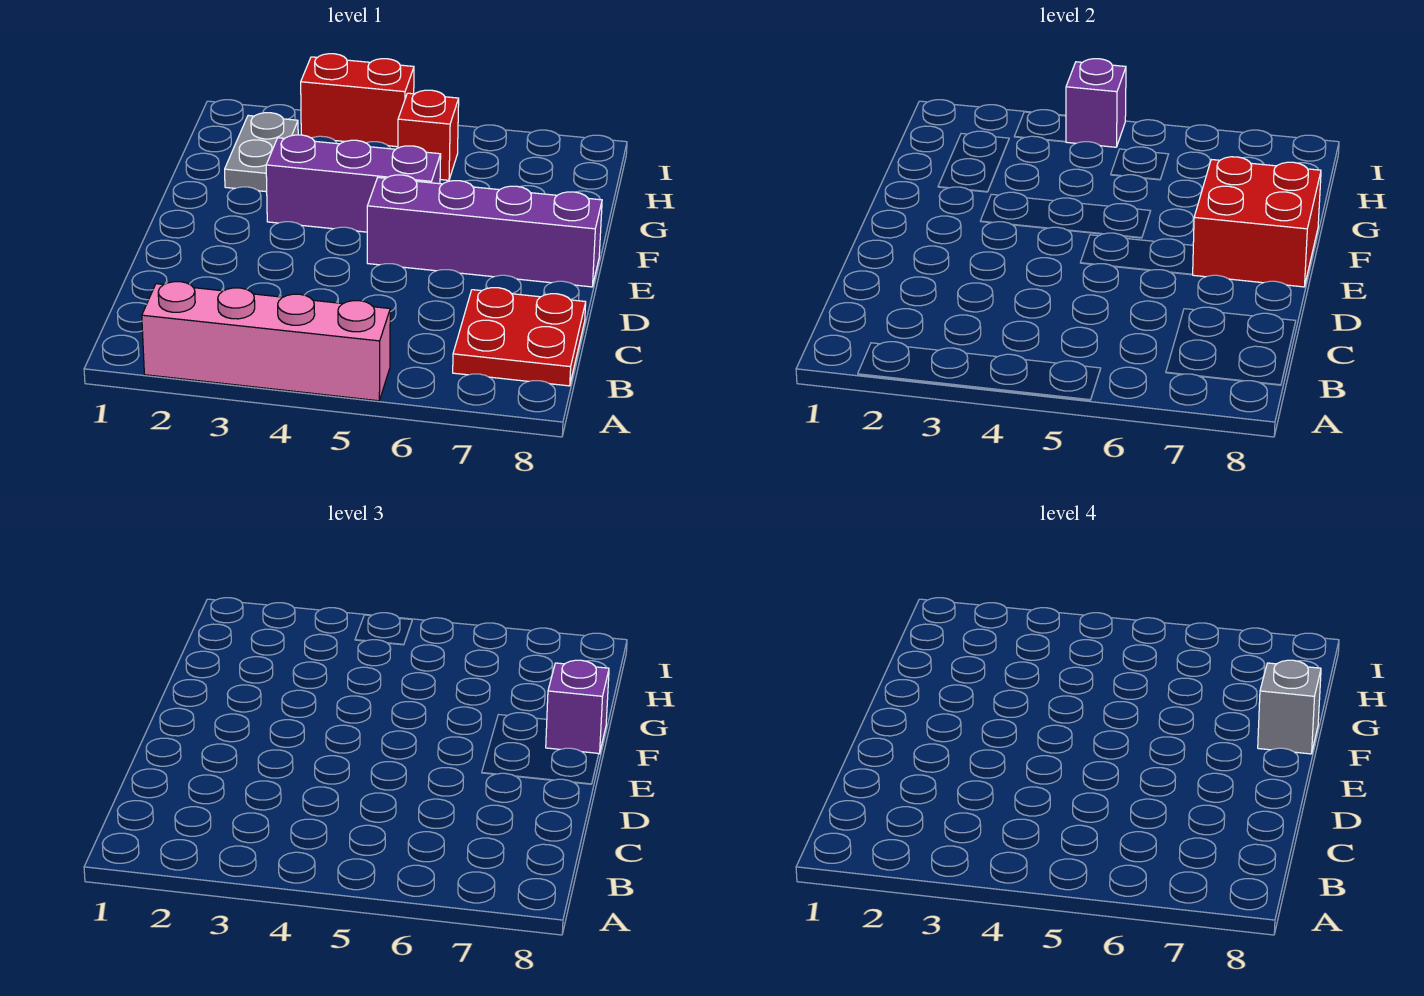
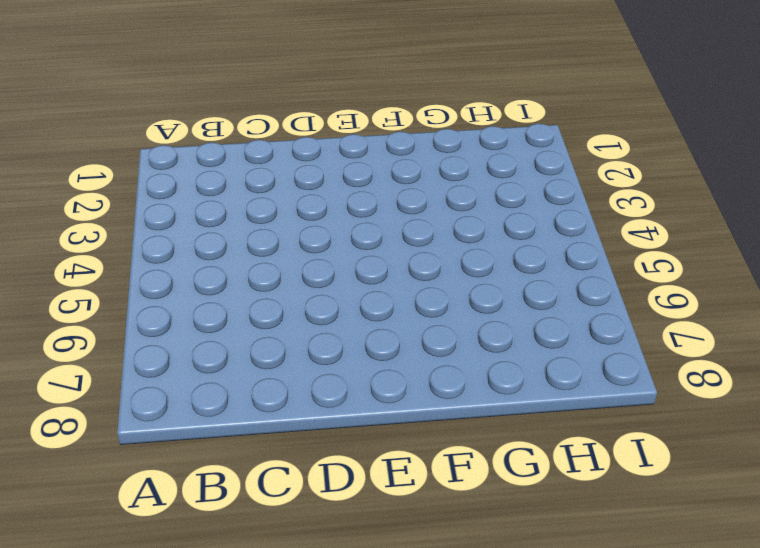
none -> pink 1x4 brick [142,282,390,401]
none -> red 2x2 plate [453,288,586,386]

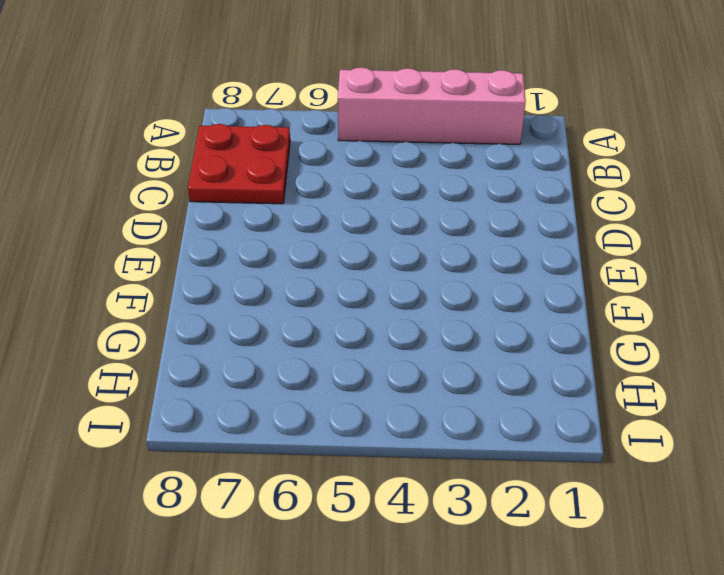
none -> purple 1x4 brick [367,175,602,287]
none -> purple 1x3 brick [266,135,441,232]

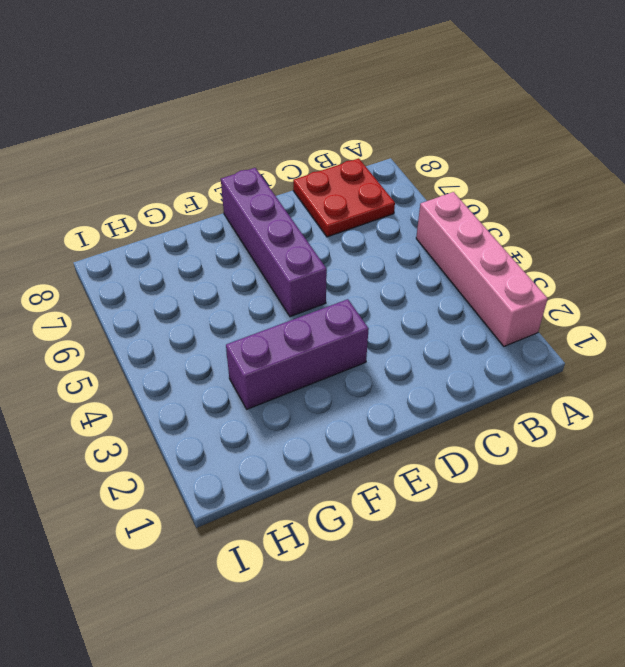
purple 1x3 brick [226,299,369,409] -> purple 1x3 brick turned to [266,135,441,232]
none -> grey 1x2 plate [225,113,298,192]
none -> red 1x1 brick [398,90,459,180]

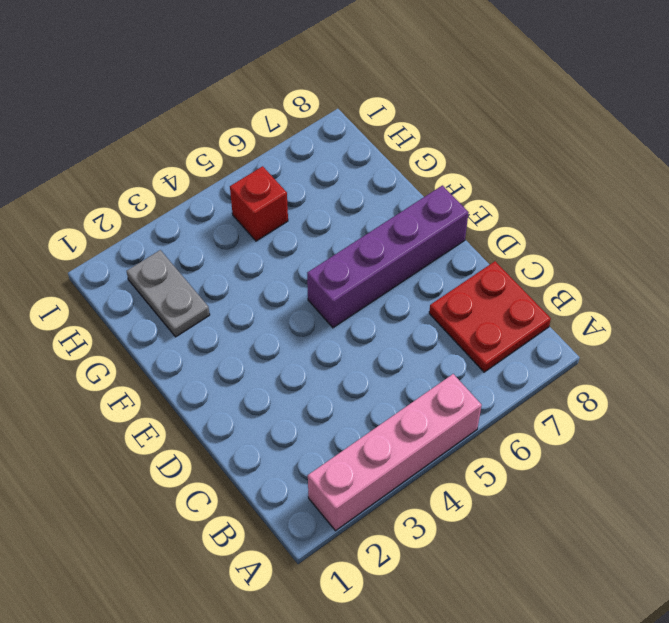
none -> purple 1x3 brick [266,135,441,232]
none -> red 1x2 brick [301,54,414,147]

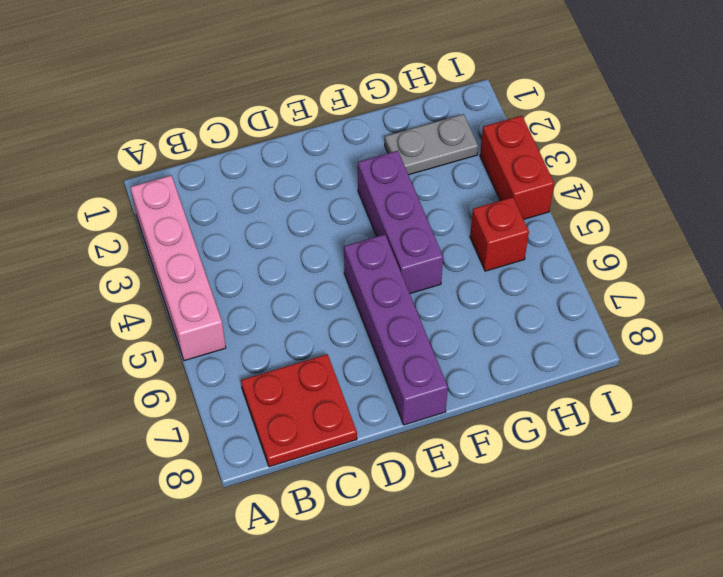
none -> red 2x2 brick [1192,157,1321,287]
none -> purple 1x1 brick [1066,59,1126,147]

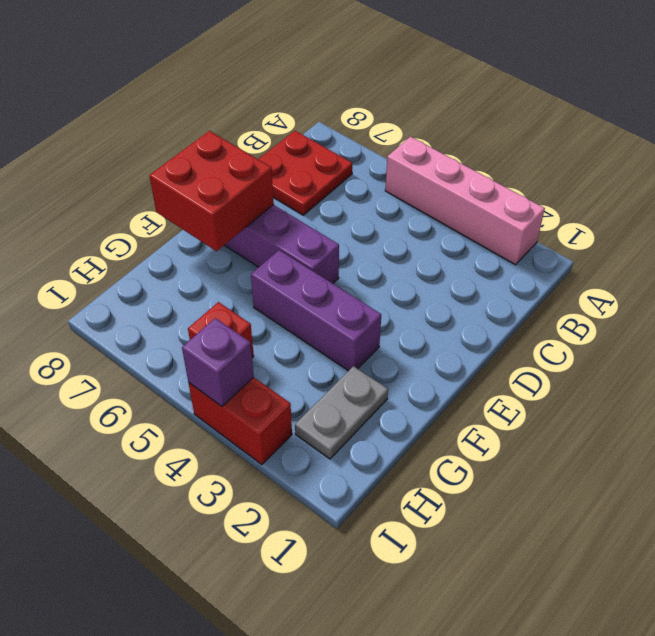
none -> purple 1x1 brick [546,660,609,754]
none -> grey 1x1 brick [1258,660,1321,754]

